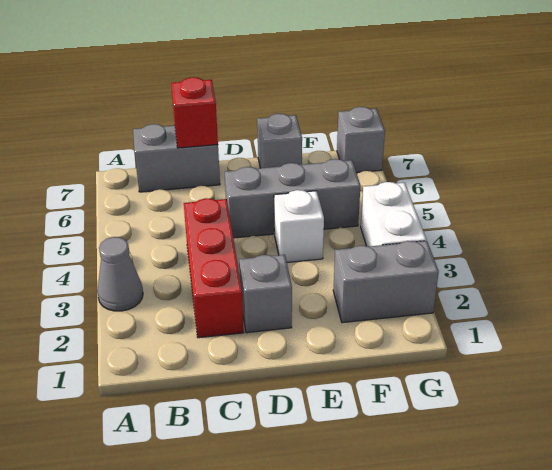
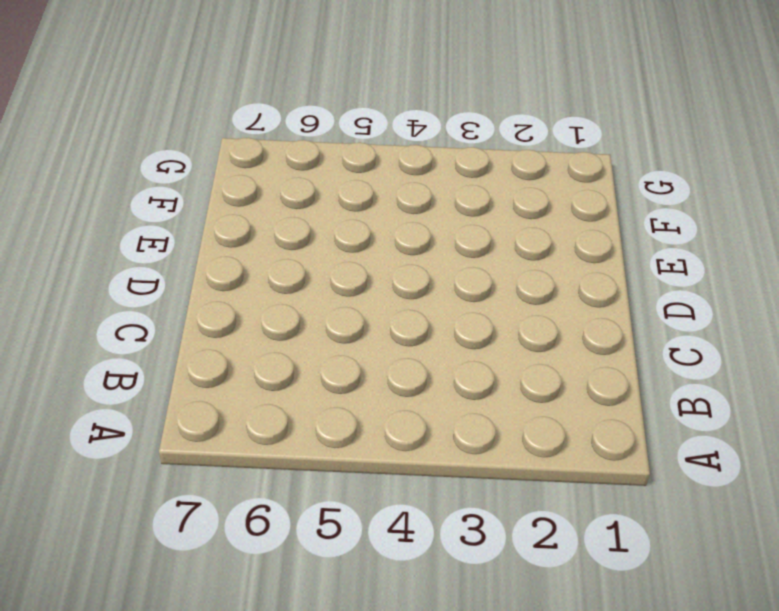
none -> grey 1x1 cone [97,237,143,311]
none -> grey 1x2 brick [133,124,220,192]

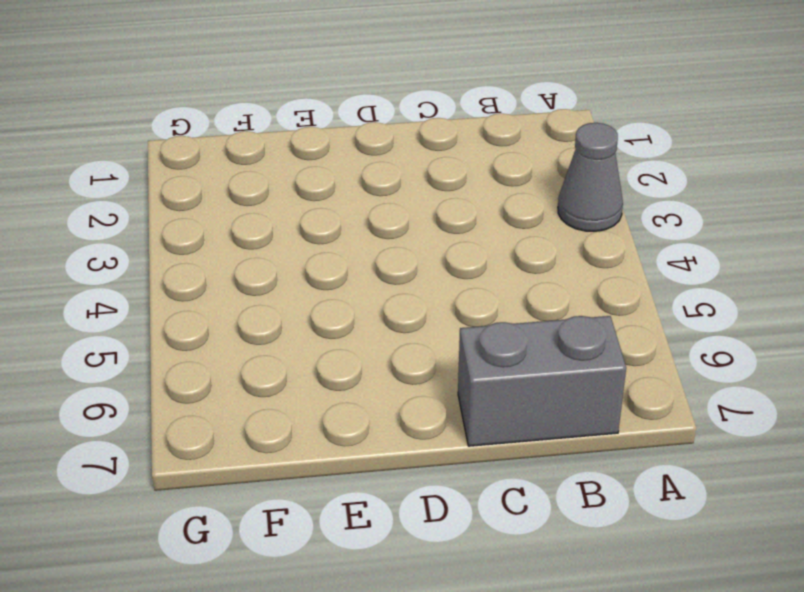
none -> red 1x3 brick [184,198,244,338]
none -> grey 1x1 brick [239,255,292,333]

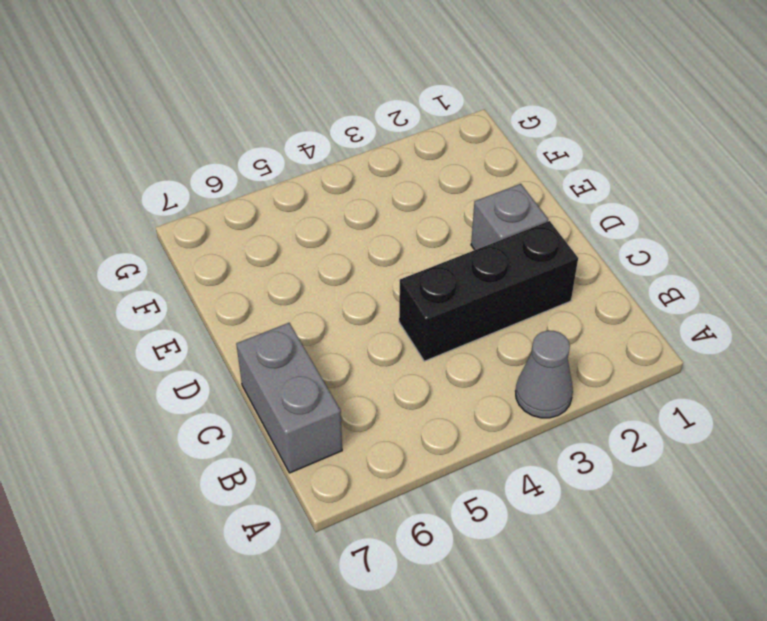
black 1x3 brick [399,221,578,361] -> red 1x3 brick [184,198,244,338]
none -> grey 1x3 brick [225,159,361,238]
none -> white 1x1 brick [274,190,324,262]

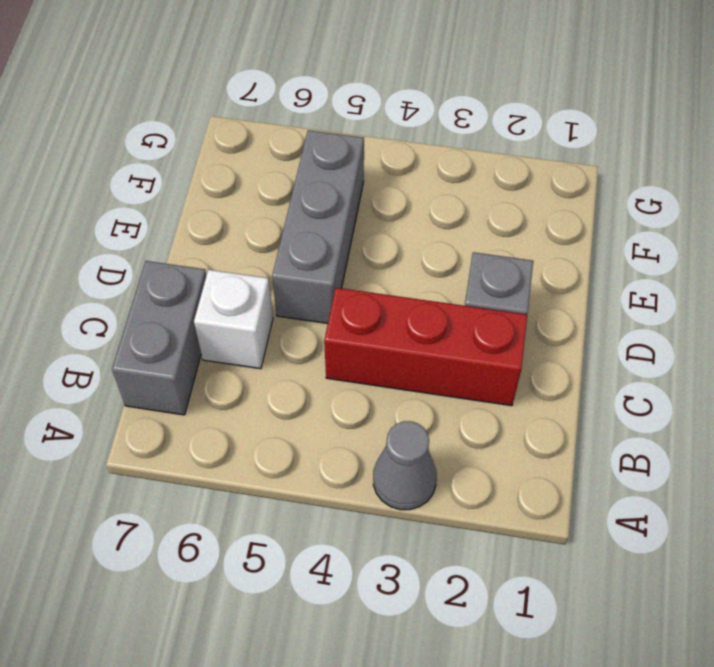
white 1x1 brick [194,270,273,369] -> white 1x1 brick moved to [274,190,324,262]
none -> grey 1x1 brick [257,114,302,168]
none -> grey 1x2 brick [333,241,439,323]

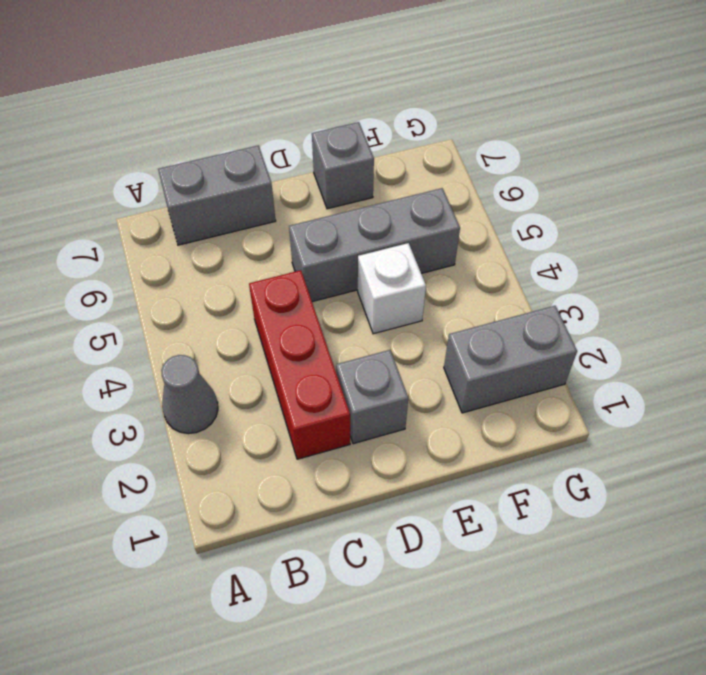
none -> white 1x2 brick [361,182,426,246]
none -> grey 1x1 brick [337,107,385,173]

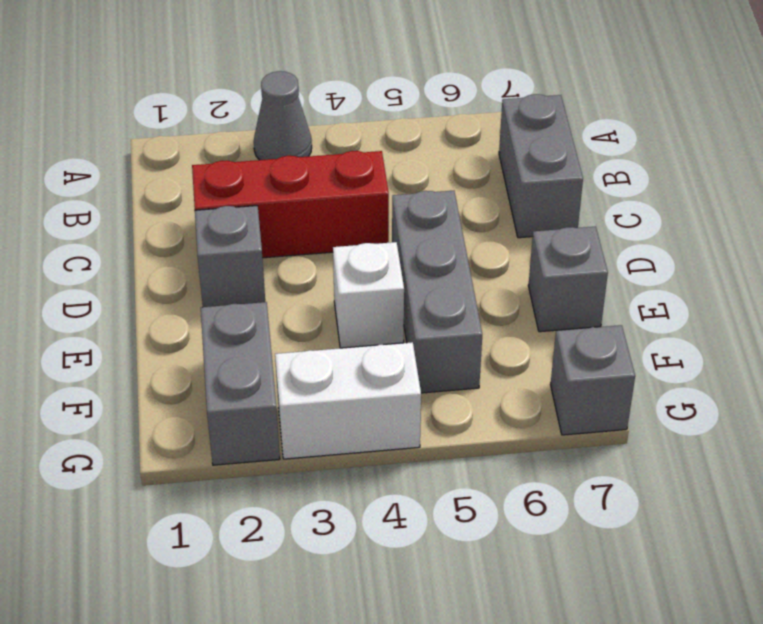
none -> red 1x1 brick [171,77,218,148]

